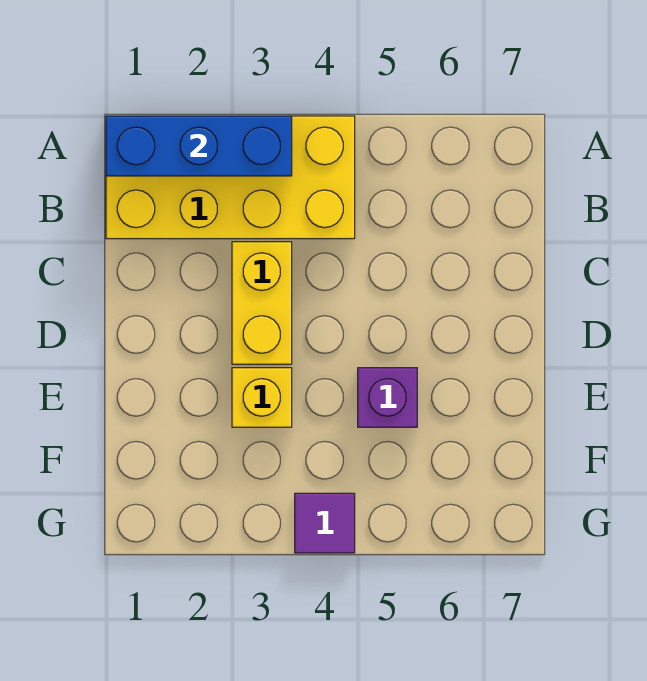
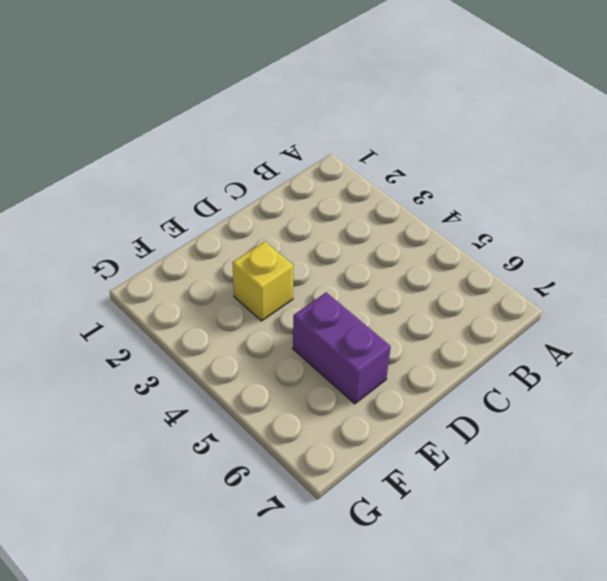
purple 1x2 brick [293,292,391,404] -> purple 1x1 brick [358,368,417,427]
none -> yellow 2x4 brick [106,116,355,239]
none -> yellow 1x2 brick [232,242,292,364]

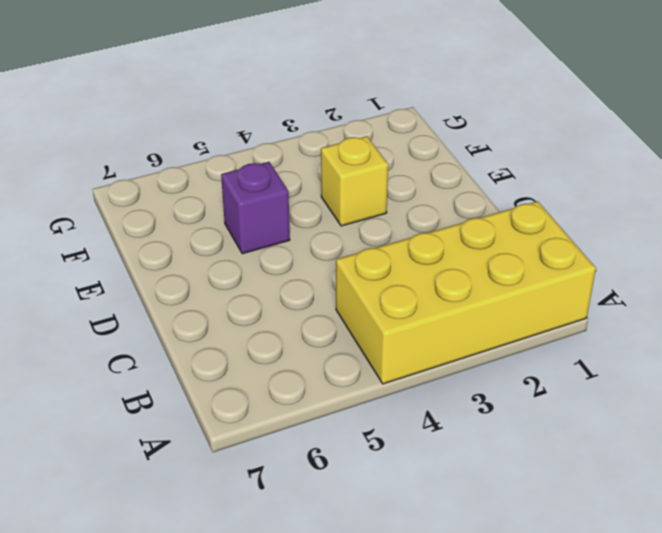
none -> yellow 1x2 brick [232,242,292,364]
none -> purple 1x1 tile [295,493,355,553]

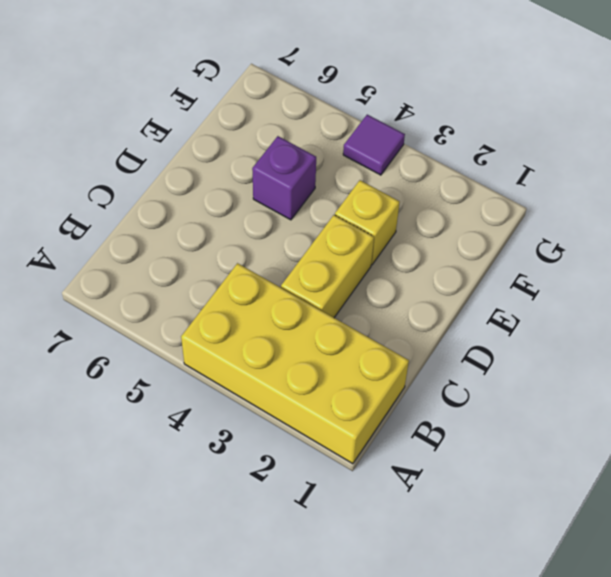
none -> blue 1x3 brick [106,116,292,176]

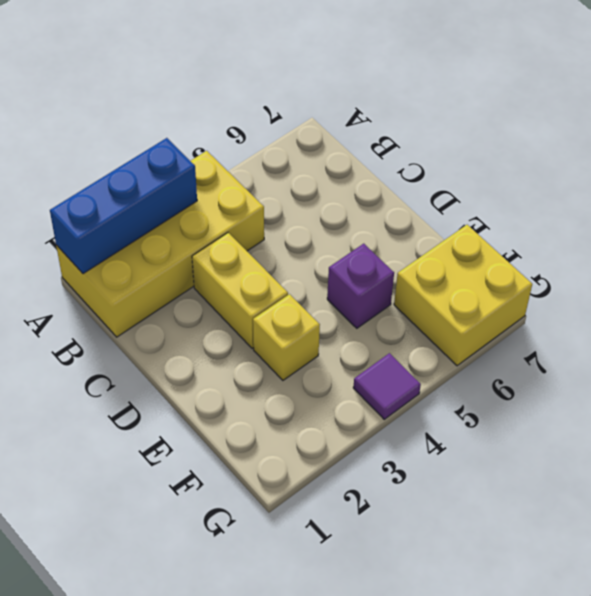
yellow 2x2 brick [394,225,532,366] -> none

